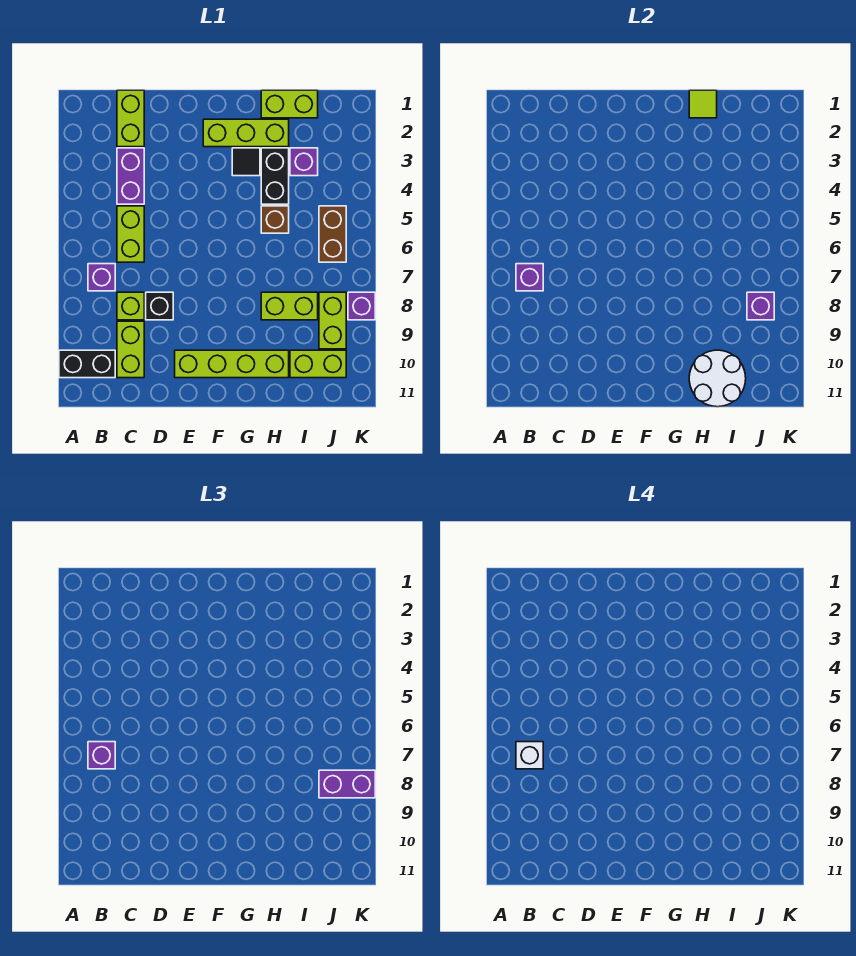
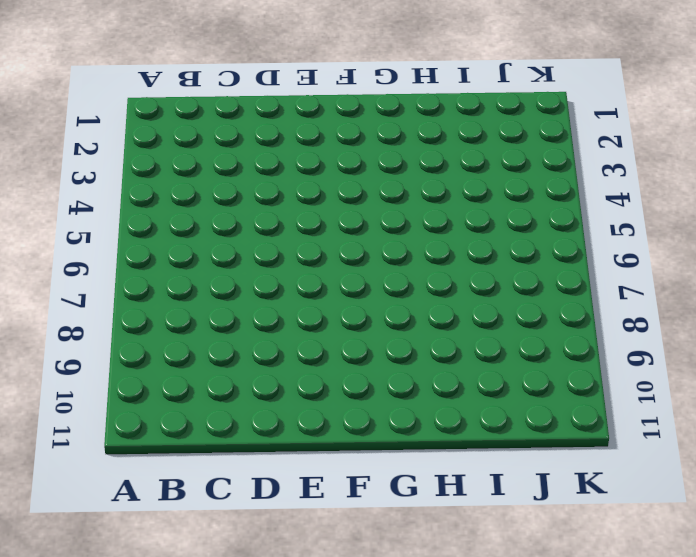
none -> black 1x2 brick [59,350,115,378]
none -> purple 1x1 brick [88,264,115,291]
none -> lime 1x2 brick [117,90,144,147]

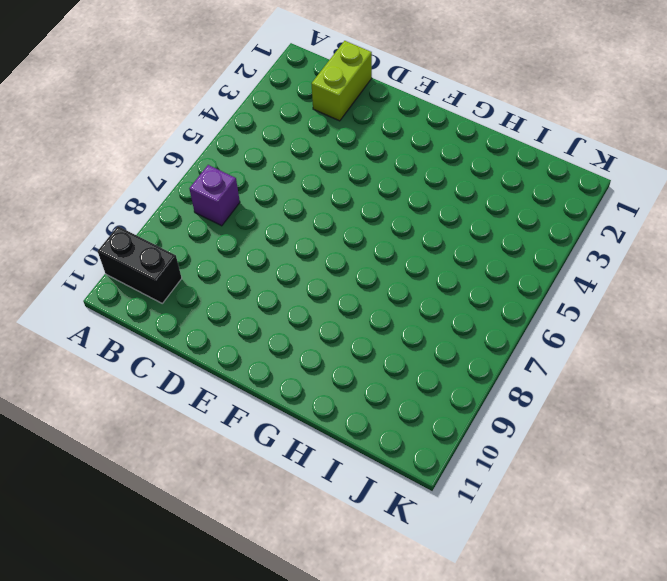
none -> purple 1x2 brick [117,148,144,204]
none -> lime 1x2 brick [117,206,144,262]
none -> lime 1x1 brick [117,292,144,320]

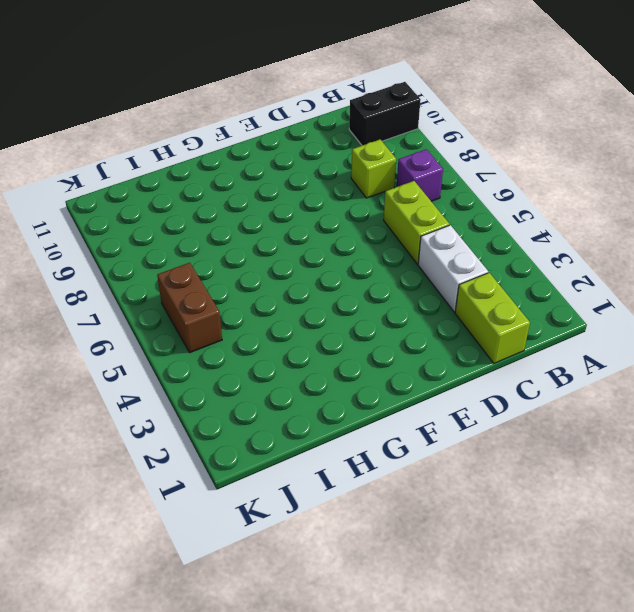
white 1x2 brick [418,225,488,312] -> purple 1x2 brick [117,148,144,204]
none -> lime 1x2 brick [117,321,144,378]
none -> black 1x1 brick [146,292,173,320]
none -> lime 1x4 brick [175,350,289,378]

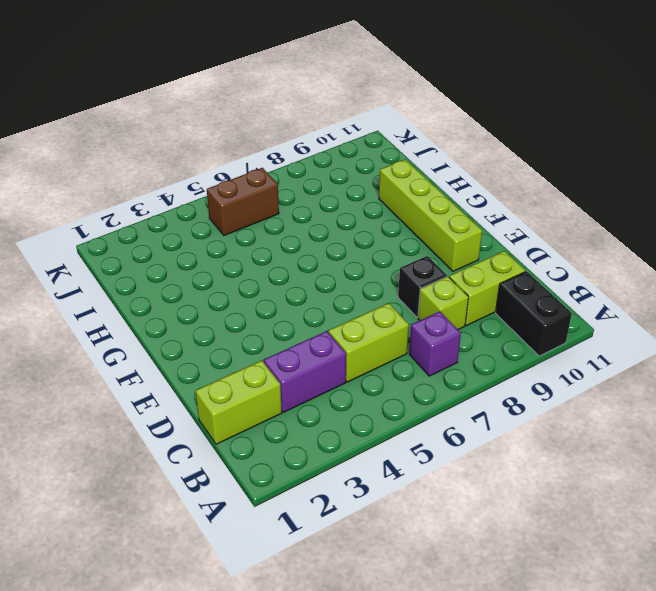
none -> lime 1x3 brick [203,119,289,147]
none -> black 1x1 tile [232,148,260,176]
none -> lime 1x2 brick [261,90,318,118]

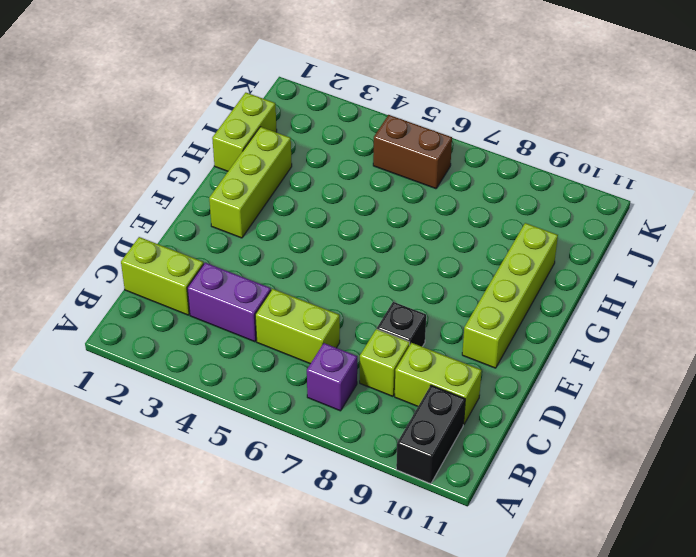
none -> black 1x1 tile [232,148,260,176]
none -> black 1x2 brick [261,148,289,204]
none -> brown 1x1 brick [261,206,289,233]

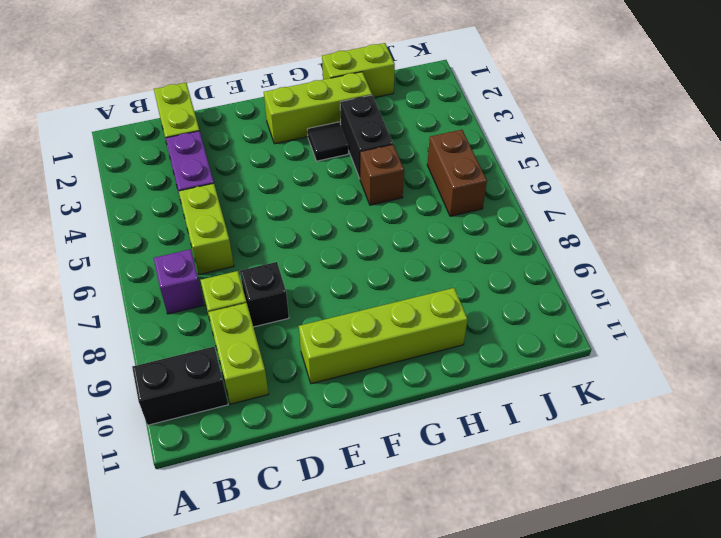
none -> lime 1x2 brick [261,292,318,320]
none -> purple 1x1 brick [290,148,318,176]
none -> lime 1x2 brick [290,350,346,378]

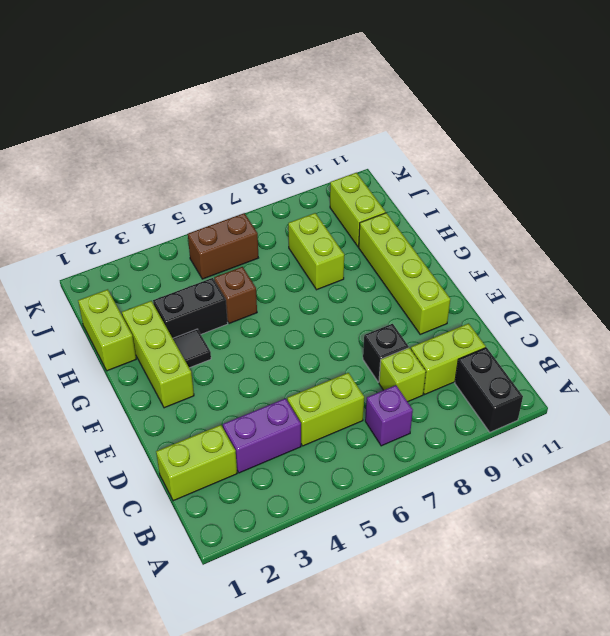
none -> purple 1x1 brick [290,148,318,176]
none -> lime 1x2 brick [319,292,346,349]
none -> purple 1x1 brick [348,292,375,320]

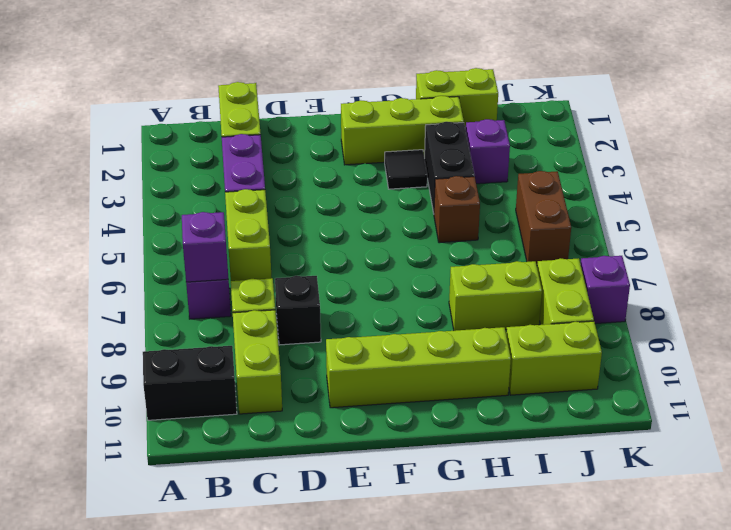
none -> lime 1x1 tile [689,90,717,118]
none -> white 2x2 round brick [689,350,746,407]
none -> purple 1x1 brick [747,292,774,320]

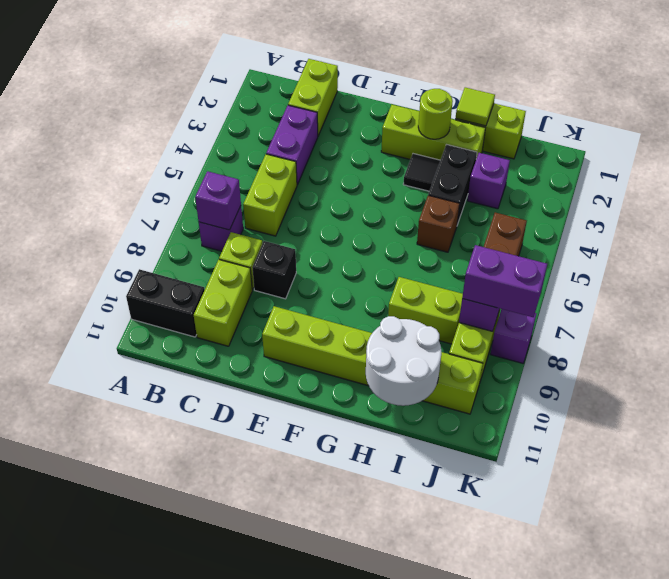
lime 1x1 round brick [418,89,453,139] -> none
none -> purple 1x1 brick [88,742,115,769]
none -> white 1x1 brick [516,742,543,769]

